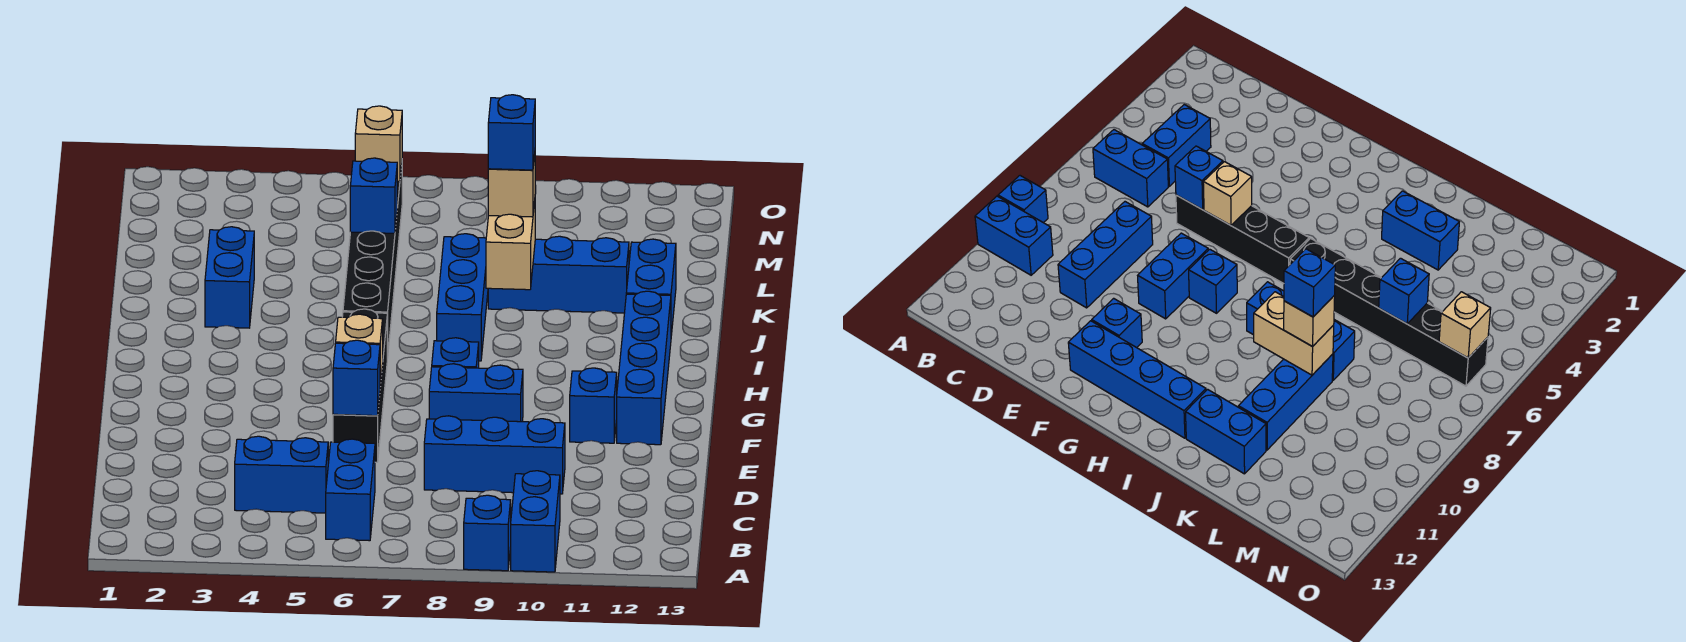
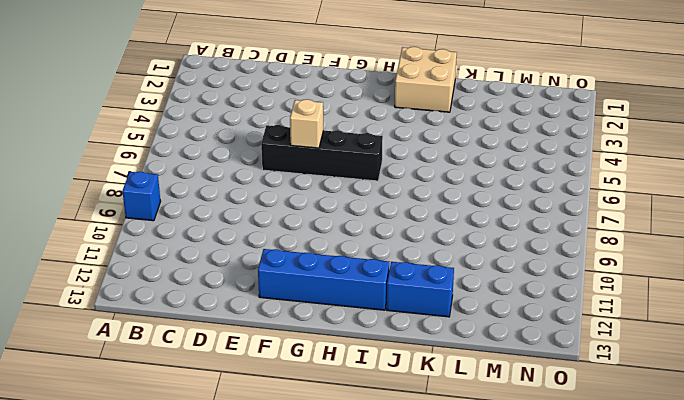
tan 2x2 brick [395,47,457,112] -> none
none -> blue 1x2 brick [511,471,560,572]
none -> blue 1x2 brick [326,439,375,541]
none -> blue 1x2 brick [235,436,328,513]

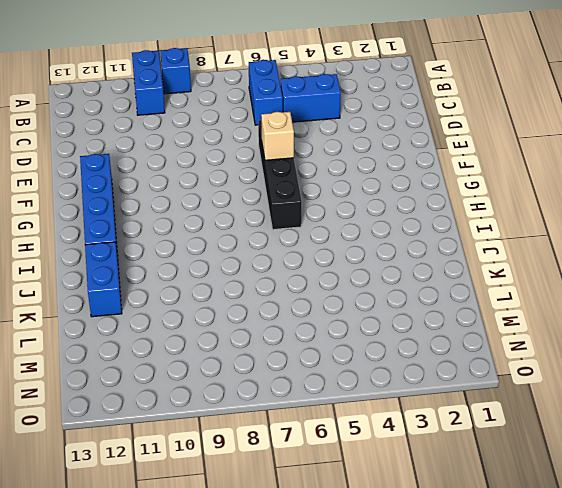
none -> blue 1x3 brick [424,416,565,494]
none -> blue 1x2 brick [429,364,523,422]
none -> blue 1x1 brick [570,368,617,443]

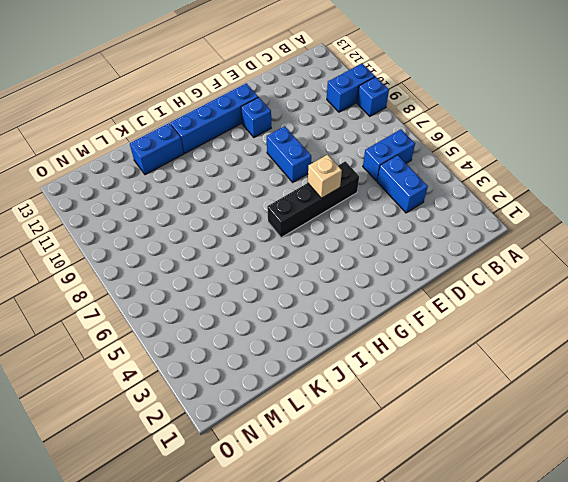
none -> blue 1x3 brick [424,416,565,494]
none -> blue 1x1 brick [432,338,479,368]
none -> black 1x6 brick [343,166,402,358]

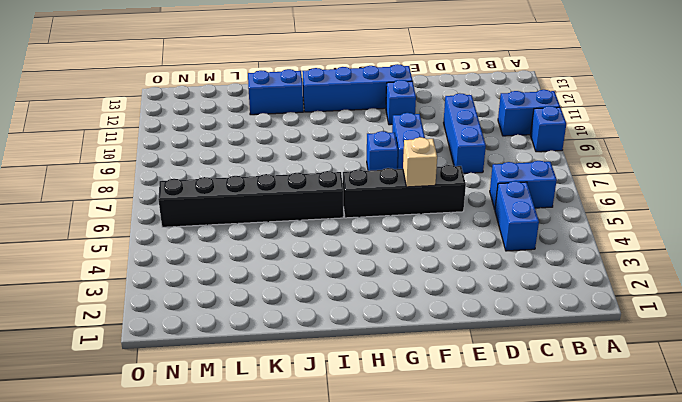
none -> blue 1x3 brick [437,234,488,361]
none -> blue 1x2 brick [205,227,254,328]
none -> blue 1x3 brick [488,236,629,313]

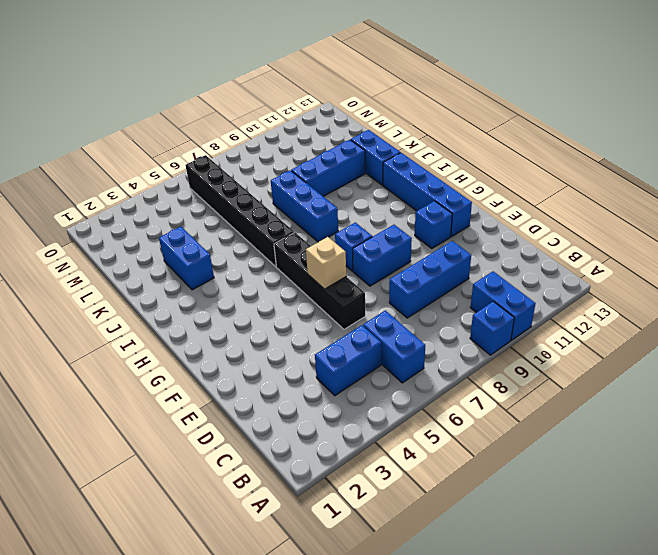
none -> blue 1x1 brick [333,340,380,416]
none -> tan 1x2 brick [486,201,535,290]
none -> blue 1x1 brick [350,158,397,233]

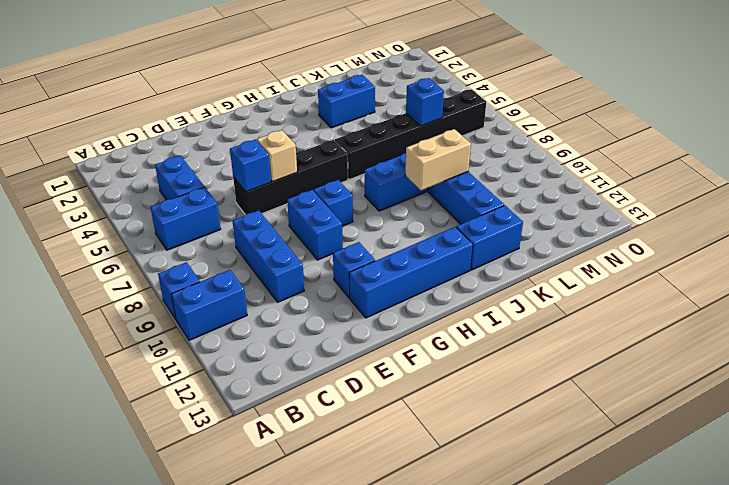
none -> tan 1x1 brick [355,106,402,181]
none -> tan 1x1 brick [488,155,535,217]
none -> blue 1x1 brick [488,95,535,170]

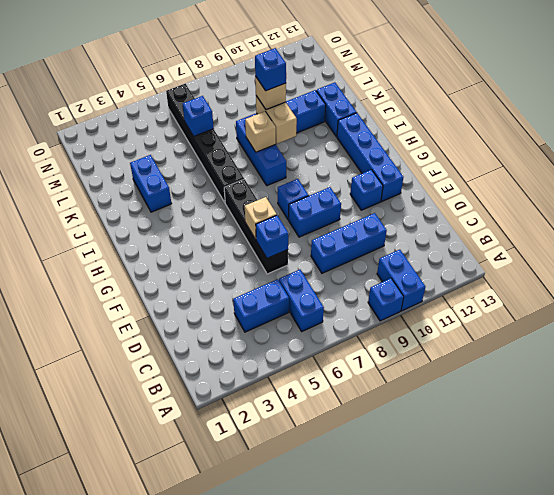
tan 1x1 brick [245,112,276,152] -> tan 1x1 brick moved to [355,106,402,181]

